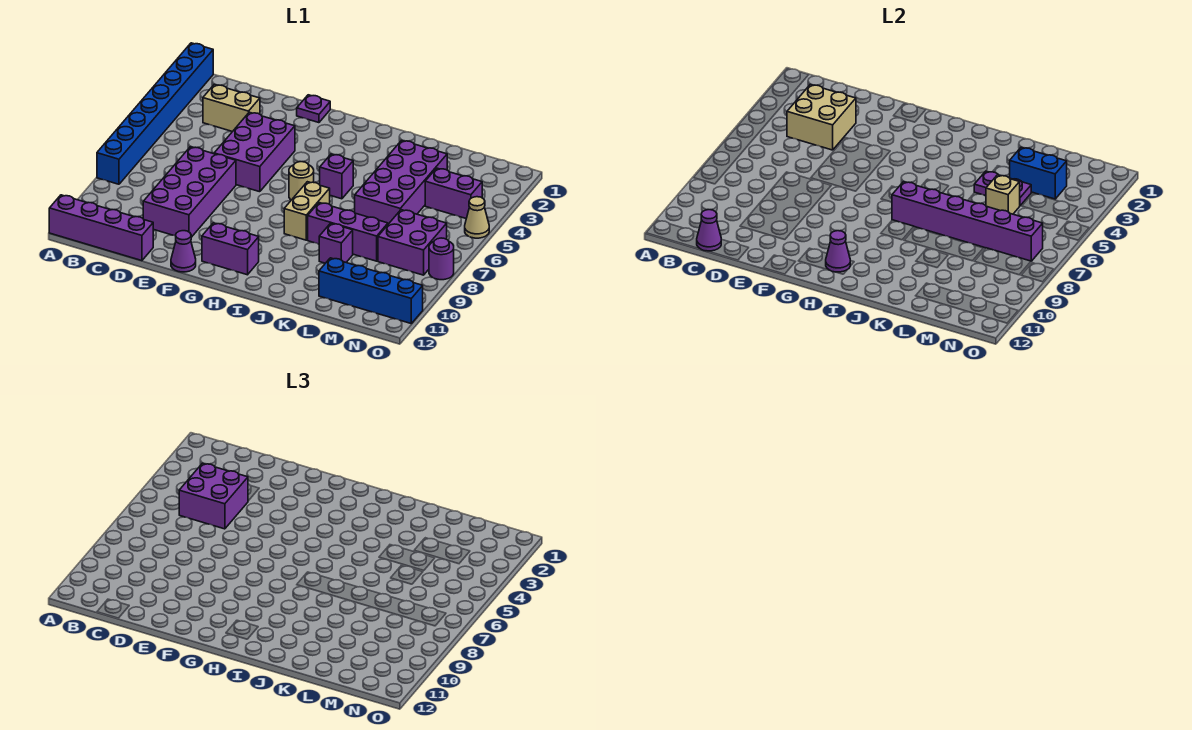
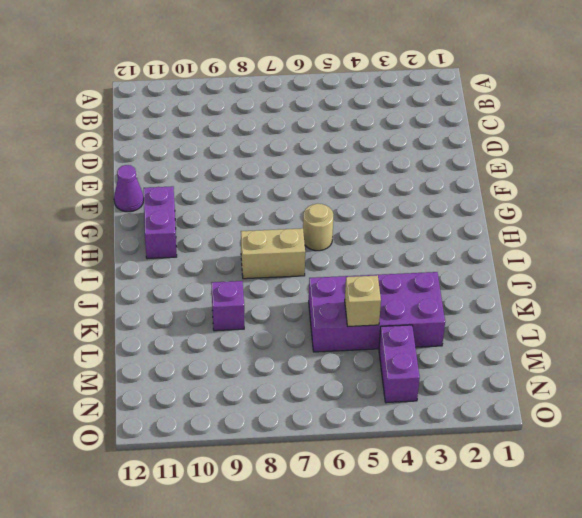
none -> blue 1x8 brick [97,43,213,184]
none -> purple 1x4 brick [49,195,153,261]
none -> tan 1x2 brick [203,85,260,132]

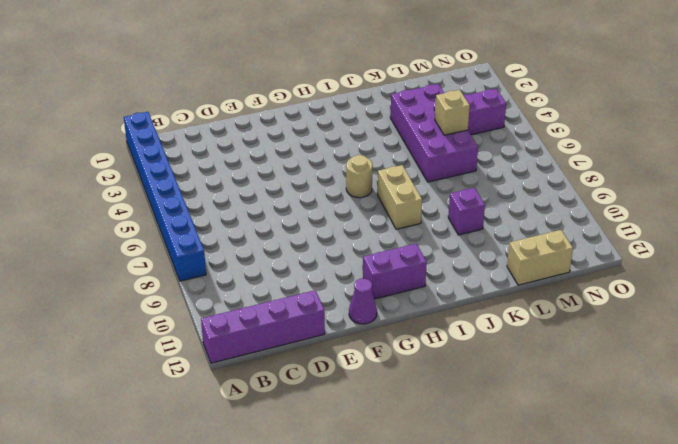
tan 1x2 brick [507,230,573,285] -> tan 1x2 brick moved to [203,85,260,132]
none -> purple 2x4 brick [143,147,236,237]
none -> purple 2x3 brick [214,112,295,192]
none -> purple 1x1 plate [297,95,330,123]

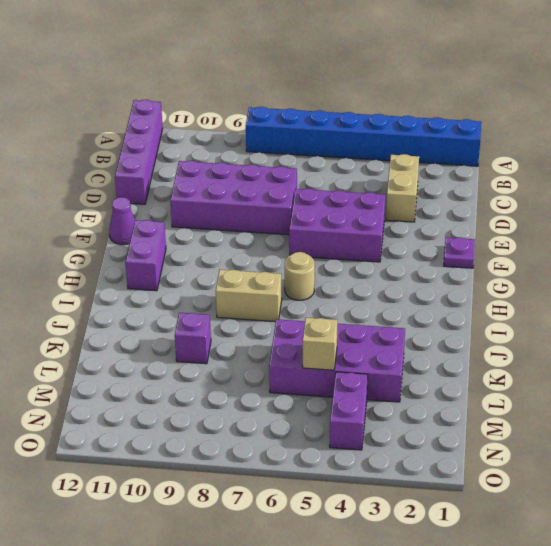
none -> purple 1x1 brick [320,154,353,199]
none -> purple 1x3 brick [308,203,388,261]
none -> blue 1x4 brick [319,258,423,323]

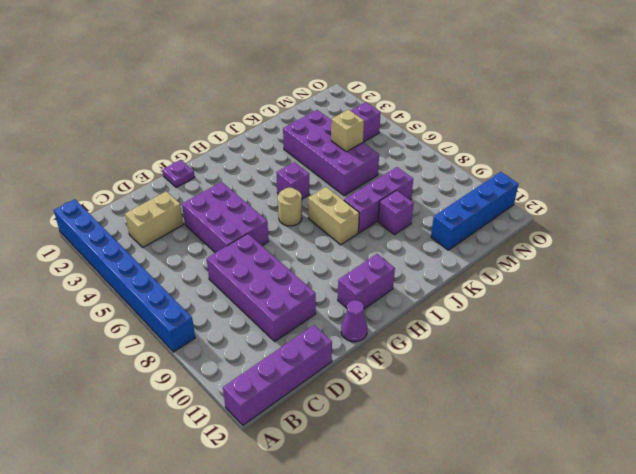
none -> purple 2x2 brick [378,210,447,275]
none -> tan 1x1 cone [465,197,489,238]
none -> purple 1x1 round brick [429,238,454,280]

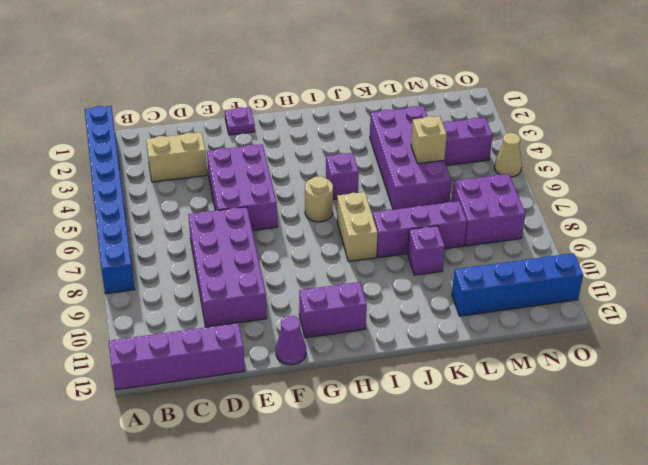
none -> purple 1x1 round brick [429,238,454,280]
none -> tan 2x2 brick [787,85,856,150]
none -> purple 1x1 cone [697,210,721,251]

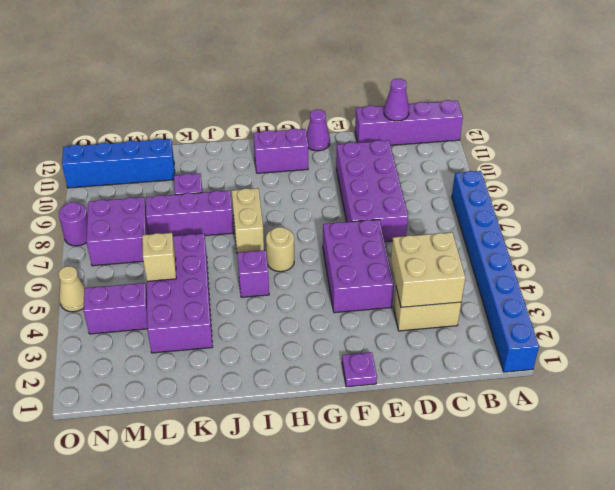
none -> purple 1x1 cone [826,231,850,272]
none -> purple 1x6 brick [892,182,1043,261]
none -> purple 1x2 plate [974,171,1031,206]

